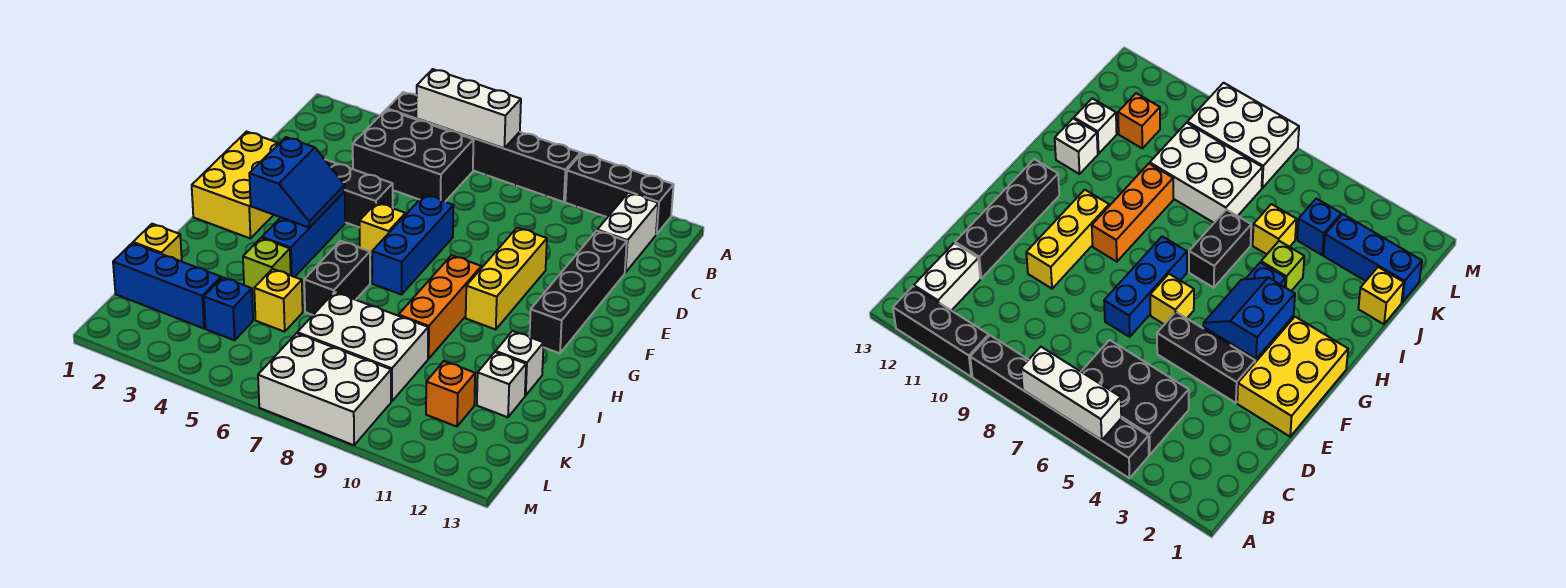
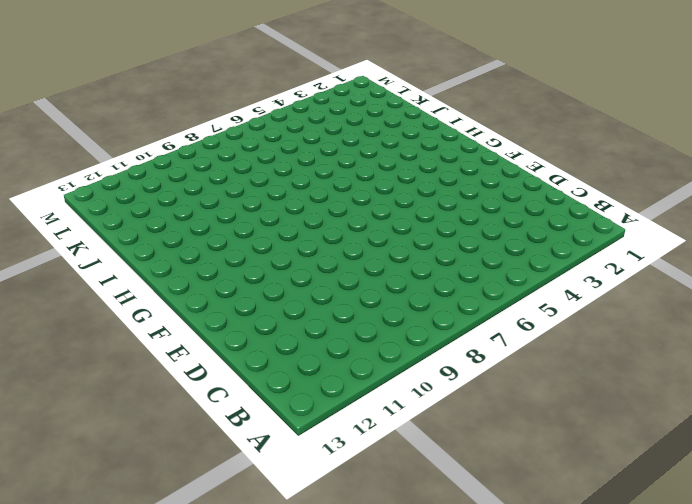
none -> black 1x6 brick [387,92,581,202]
none -> black 1x3 brick [565,153,674,234]
none -> black 2x3 brick [353,109,474,202]

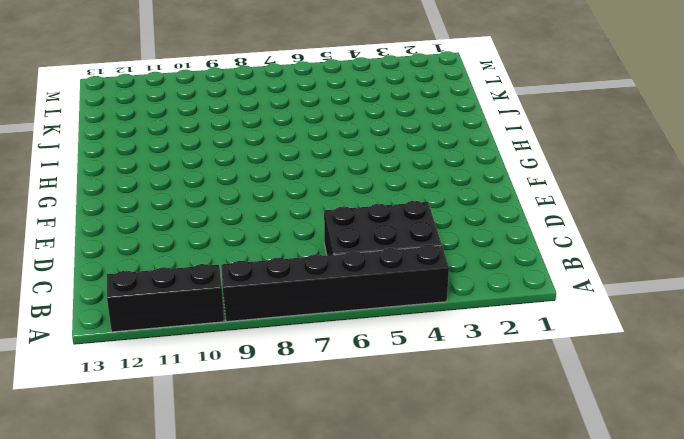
none -> white 1x2 brick [597,193,658,273]
none -> black 1x4 brick [530,231,627,353]
none -> yellow 2x3 brick [192,132,279,239]

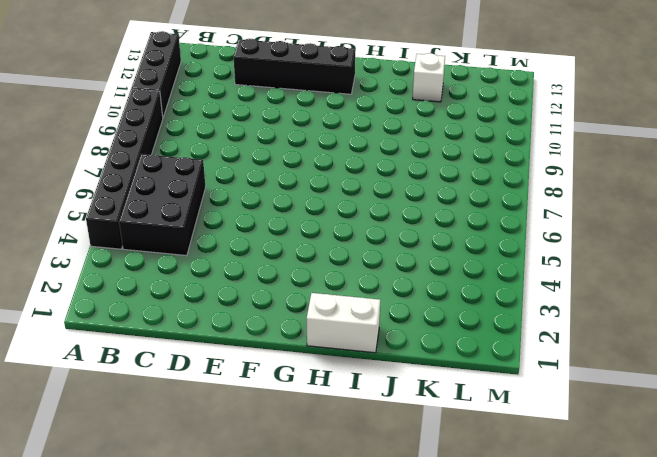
white 1x2 brick [307,293,380,353] -> white 1x2 brick moved to [597,193,658,273]
none -> yellow 2x3 brick [192,132,279,239]
none -> black 1x3 brick [325,160,393,228]
none -> blue 1x3 brick [372,195,454,295]

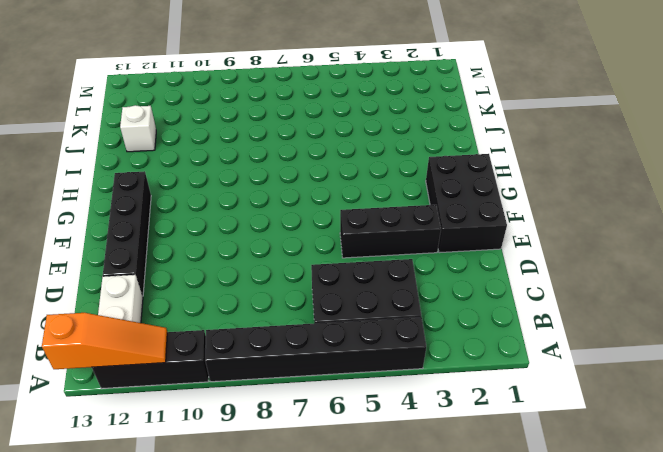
orange 1x3 slope [42,313,167,369] -> none
black 2x3 brick [426,154,507,253] -> yellow 2x3 brick [192,132,279,239]
none -> blue 1x3 brick [372,195,454,295]
none -> yellow 1x3 brick [466,228,547,329]
none -> blue 1x3 brick [262,191,345,277]

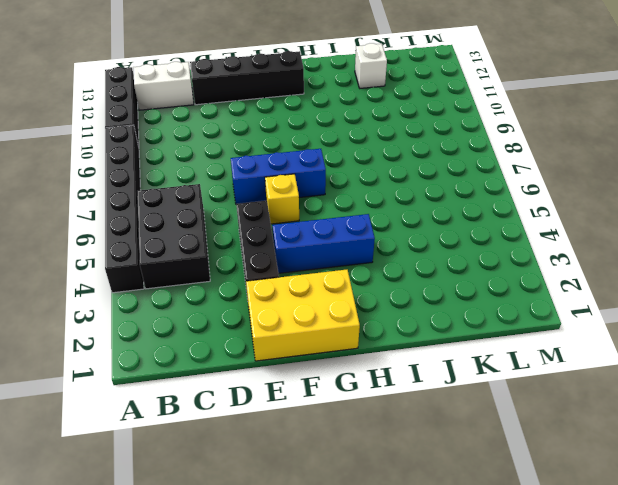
none -> yellow 1x3 brick [466,228,547,329]
none -> orange 1x3 brick [399,255,481,359]
none -> black 1x2 brick [304,241,370,315]

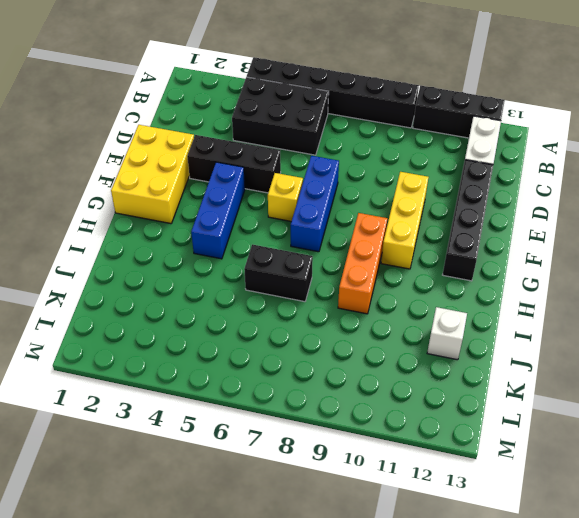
black 1x2 brick [244,244,313,302] -> black 1x2 brick turned to [304,241,370,315]
none -> lime 1x1 brick [243,238,291,293]
none -> white 1x1 brick [496,331,544,396]
none -> yellow 1x1 brick [133,224,182,262]

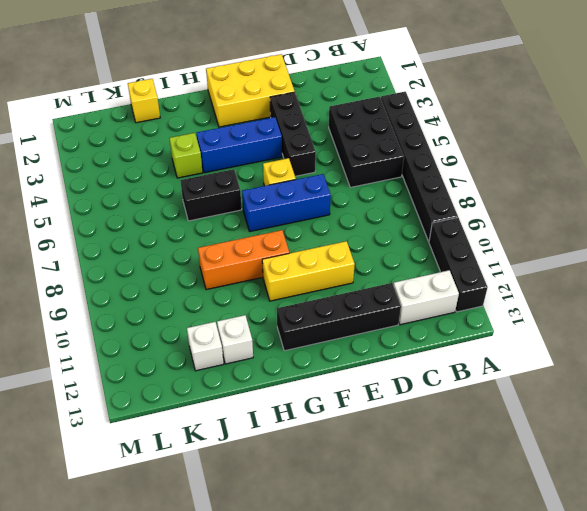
none -> yellow 1x1 brick [254,269,303,332]
none -> white 2x3 brick [297,292,428,401]
none -> blue 1x3 brick [113,243,221,328]

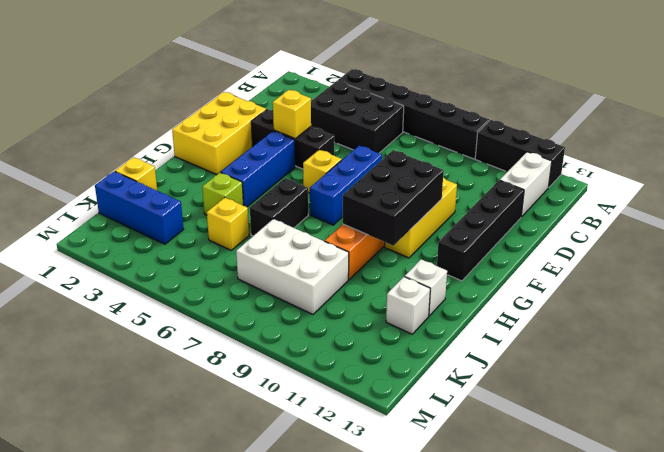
yellow 1x1 brick [273,90,311,139] -> none
black 2x3 brick [343,150,444,246] -> none
none -> blue 1x1 brick [204,277,253,340]
none -> orange 1x1 brick [426,361,475,427]
none -> white 2x3 brick [258,333,391,445]

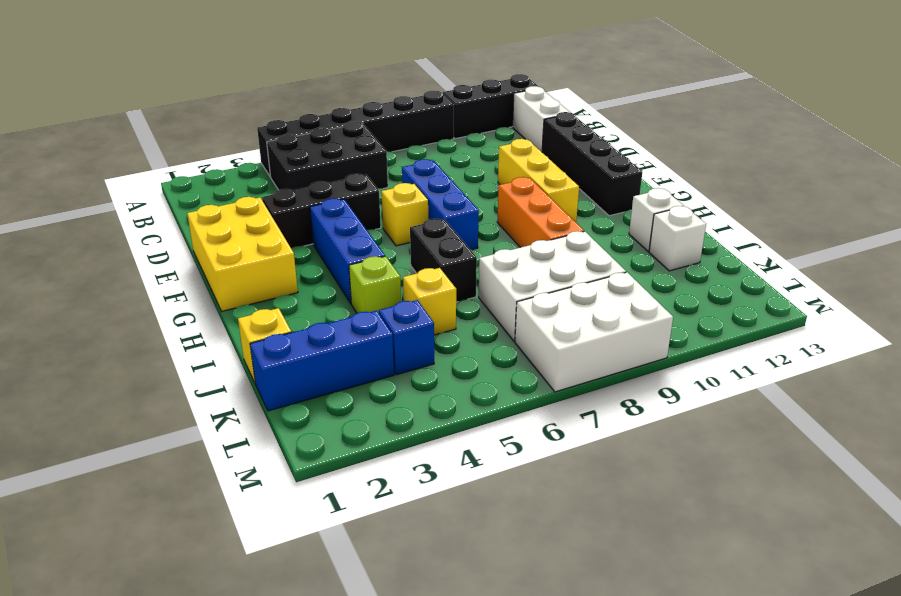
none -> orange 1x1 brick [426,361,475,427]
none -> white 1x3 brick [416,69,521,148]
none -> blue 2x2 slope [249,137,345,228]

